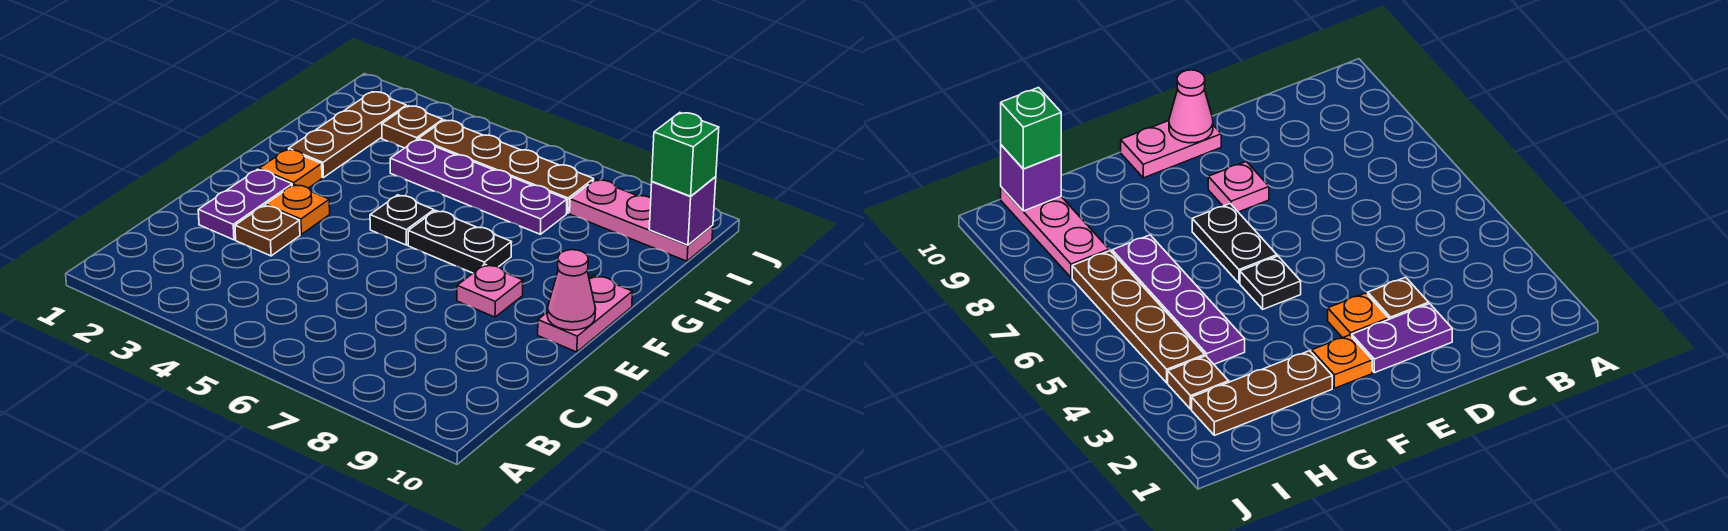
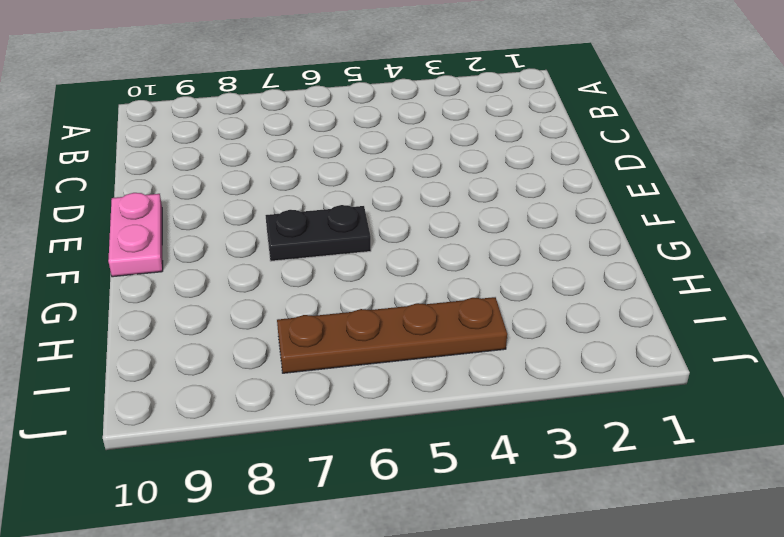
none -> purple 1x2 plate [198,169,292,240]
none -> brown 1x1 plate [235,205,300,256]
none -> orange 1x1 plate [266,185,330,234]

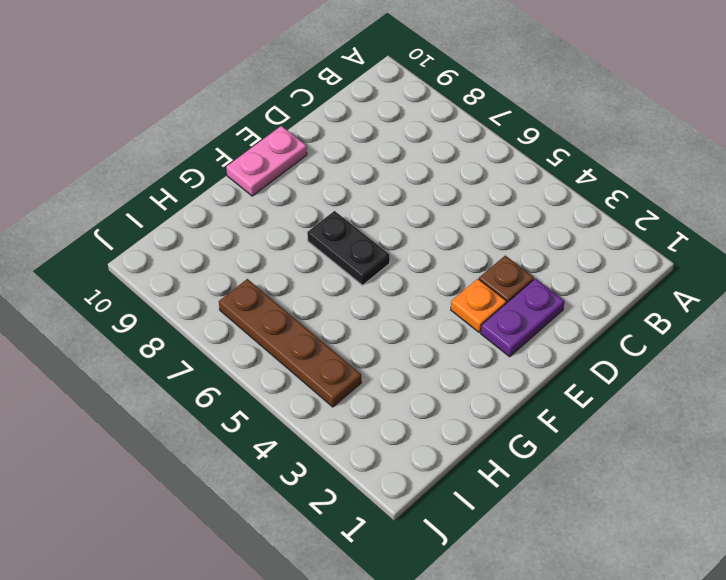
none -> pink 1x1 plate [457,264,523,317]
none -> orange 1x1 plate [259,149,322,188]
none -> black 1x1 plate [370,195,434,245]

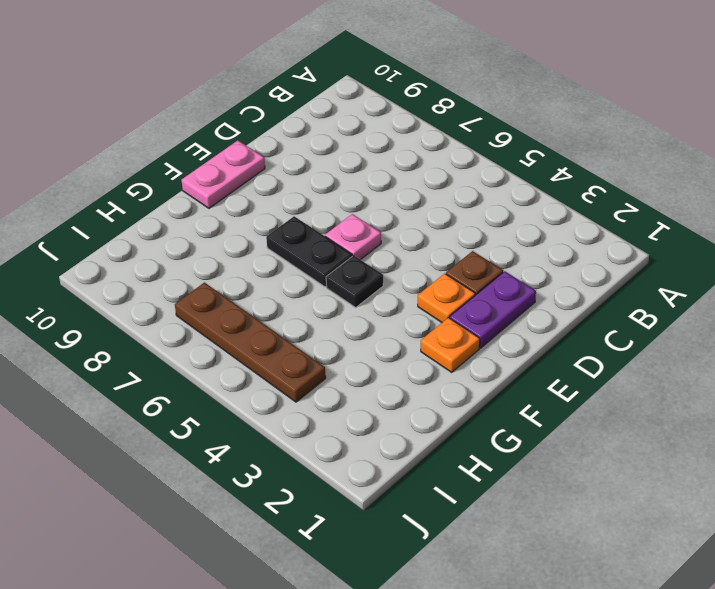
pink 1x1 plate [325,214,381,260] -> pink 1x1 plate moved to [457,264,523,317]
none -> brown 1x3 plate [289,92,406,178]
none -> purple 1x4 plate [390,140,567,234]
none -> brown 1x1 plate [382,106,443,148]

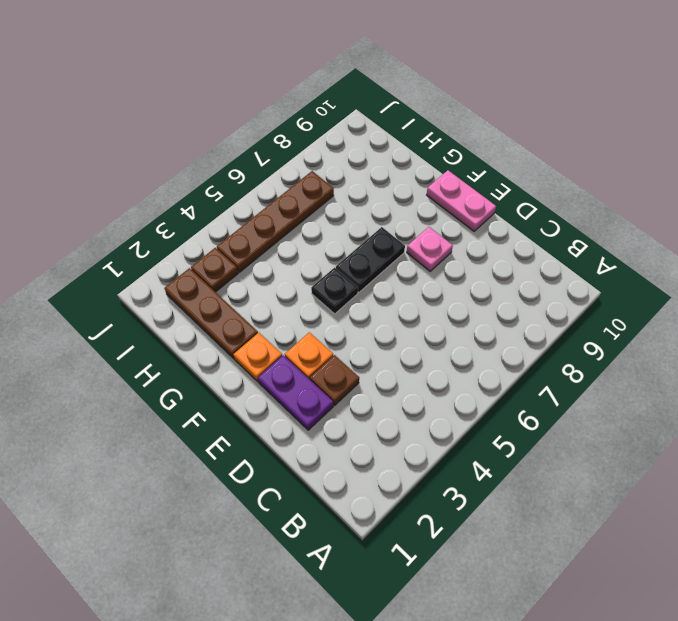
none -> purple 1x4 plate [390,140,567,234]
none -> pink 1x3 plate [570,179,713,261]
none -> pink 1x1 cone [547,250,596,330]

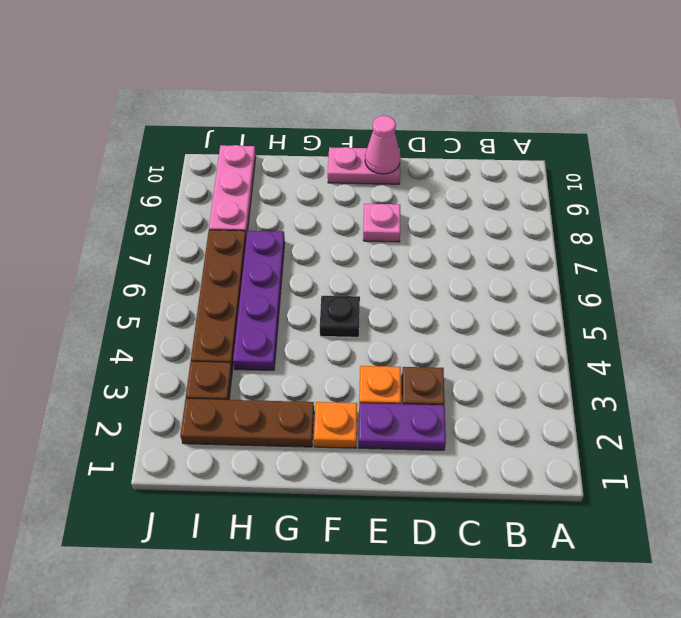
none -> black 1x2 plate [408,211,512,273]
none -> purple 1x1 brick [649,177,716,245]
none -> green 1x1 brick [652,113,719,196]

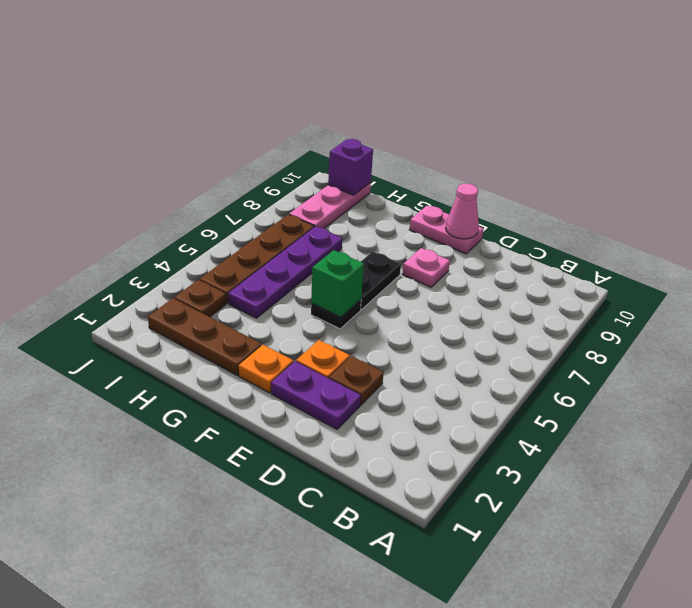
green 1x1 brick [311,250,364,317] -> green 1x1 brick moved to [652,113,719,196]

